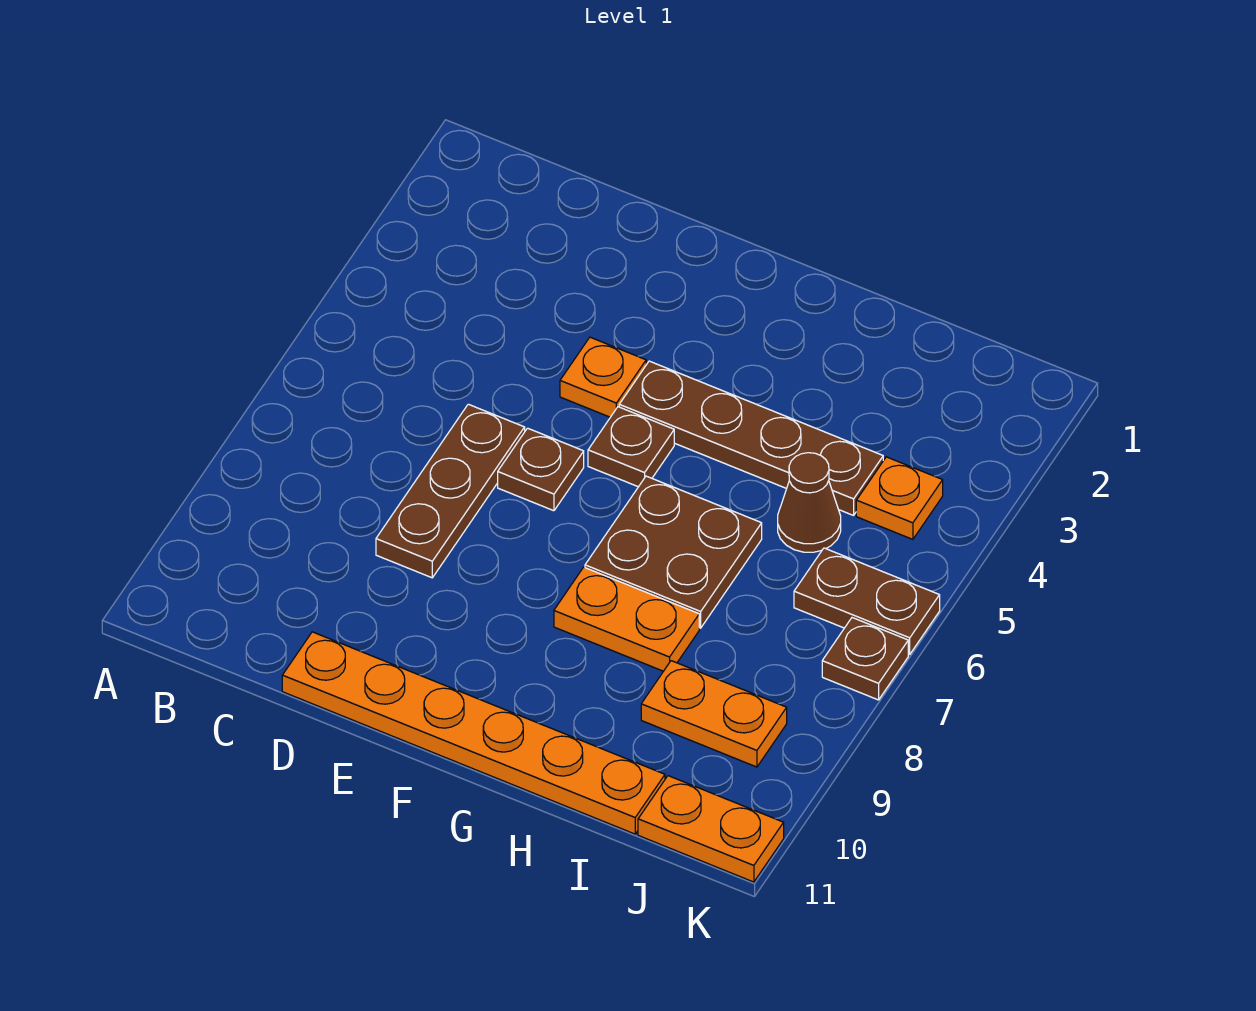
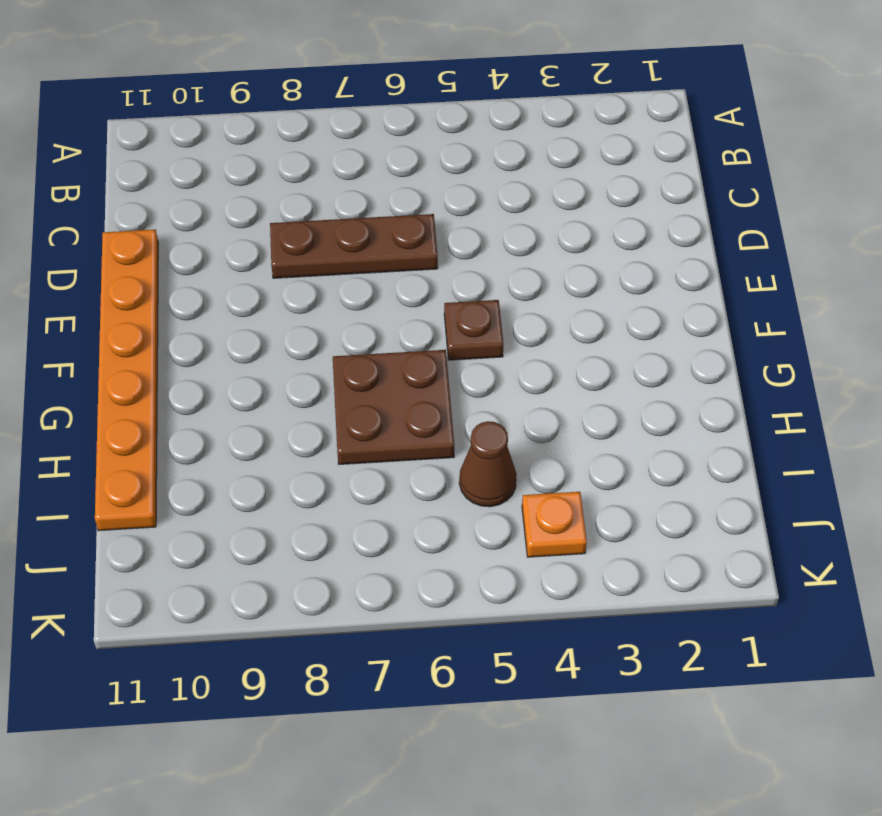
none -> orange 1x1 plate [560,337,646,417]
none -> brown 1x1 plate [498,428,584,511]
none -> brown 1x4 plate [619,361,883,515]

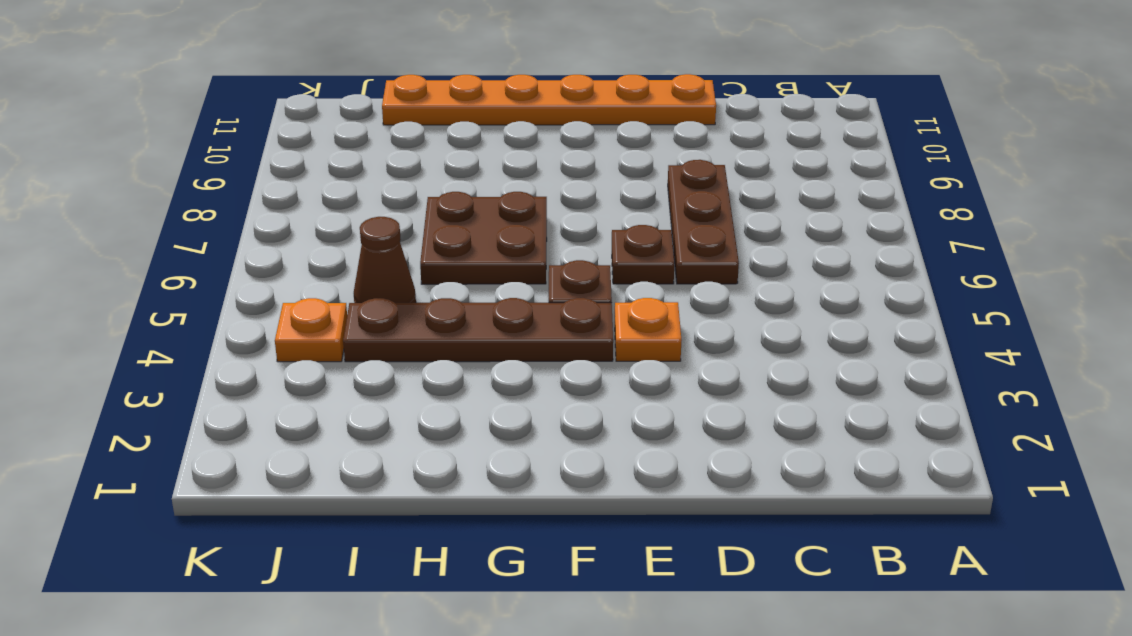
none -> orange 1x2 plate [554,567,699,671]
none -> orange 1x2 plate [641,661,787,767]
none -> brown 1x2 plate [794,548,940,654]

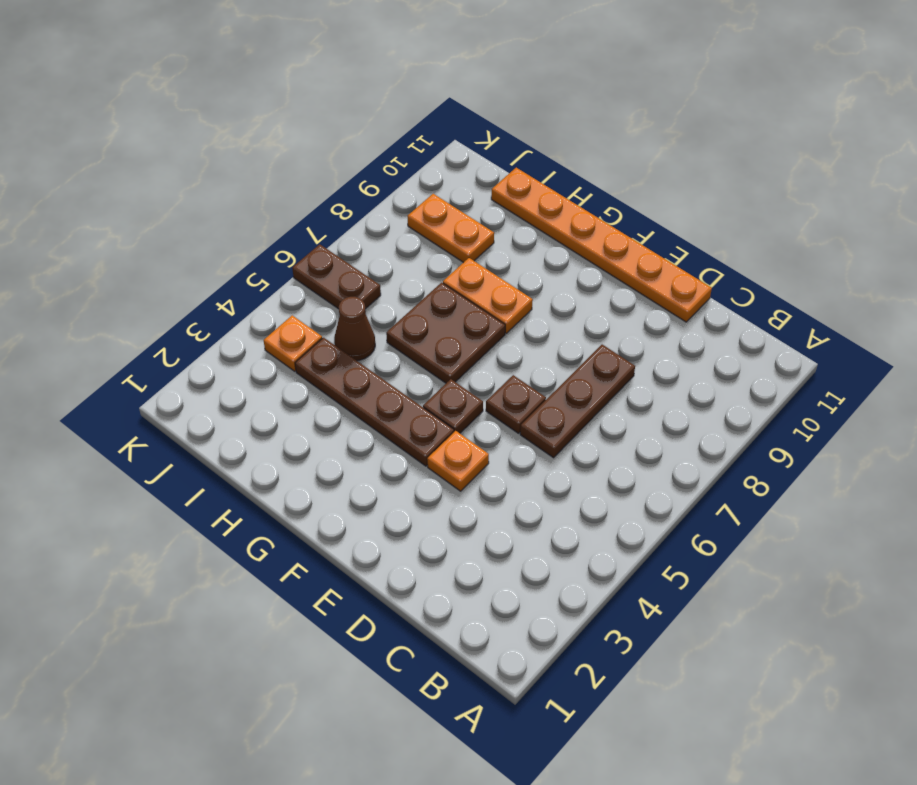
none -> orange 1x2 plate [638,776,784,882]
none -> brown 1x1 plate [822,618,908,700]

